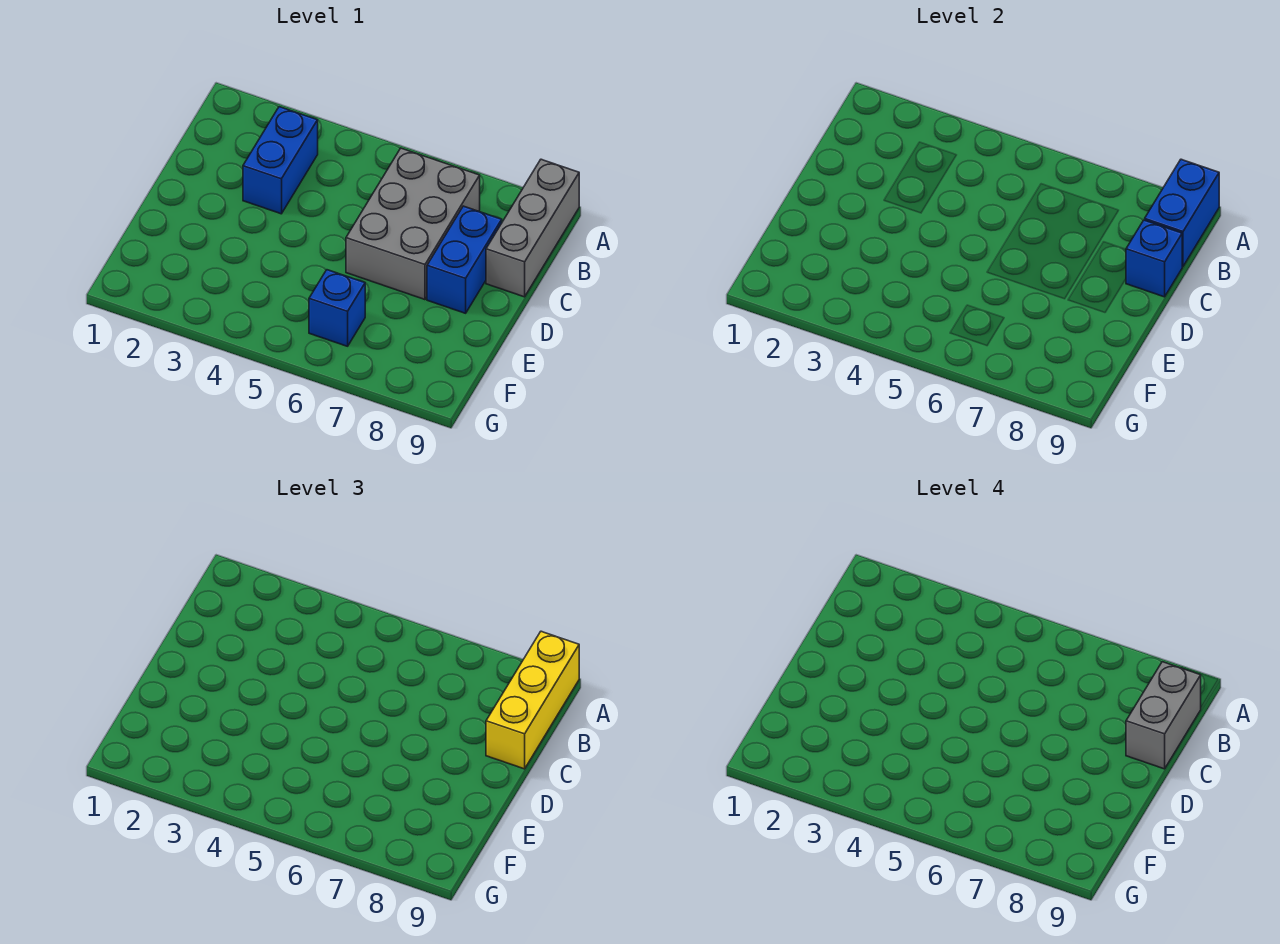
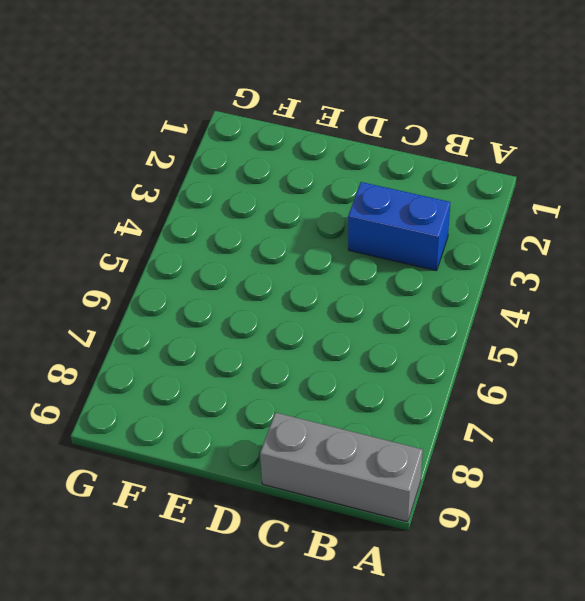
none -> grey 2x3 brick [346,148,480,300]
none -> blue 1x2 brick [427,206,502,313]

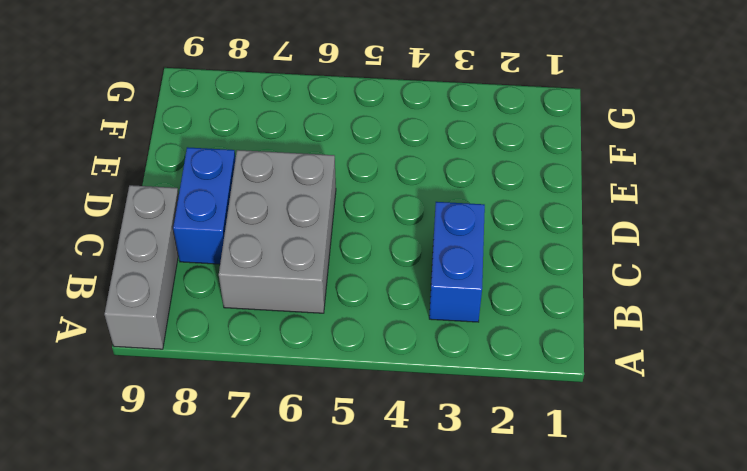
none -> blue 1x1 brick [309,270,365,346]
none -> blue 1x2 brick [1145,159,1219,266]

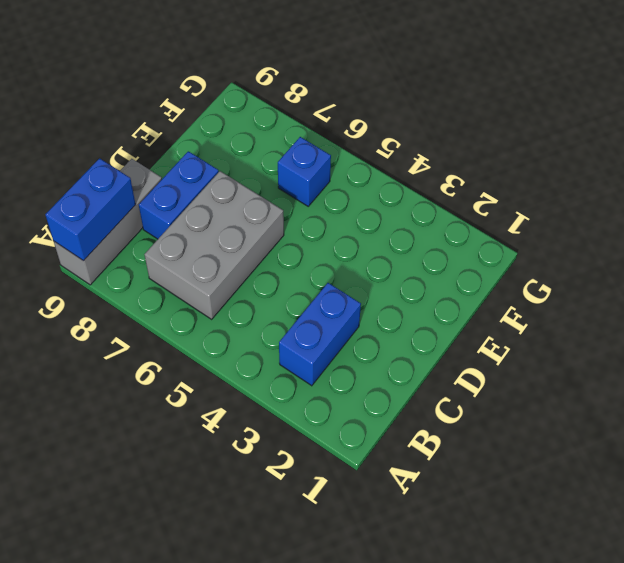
none -> blue 1x1 brick [1126,220,1182,297]
none -> yellow 1x3 brick [486,631,579,769]

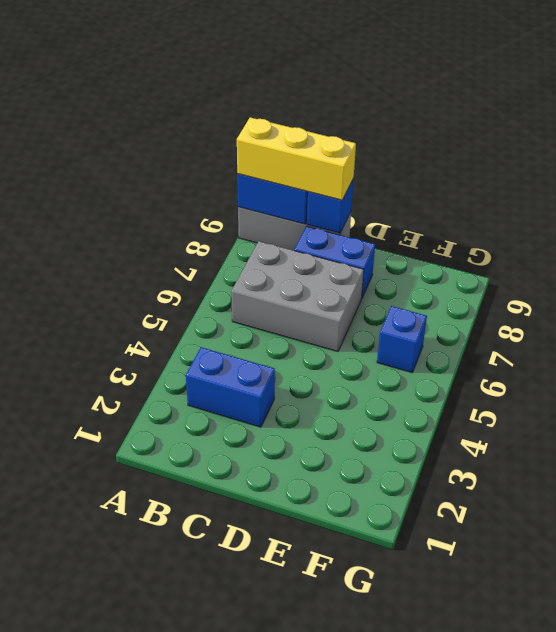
none -> grey 1x2 brick [1126,662,1201,769]

